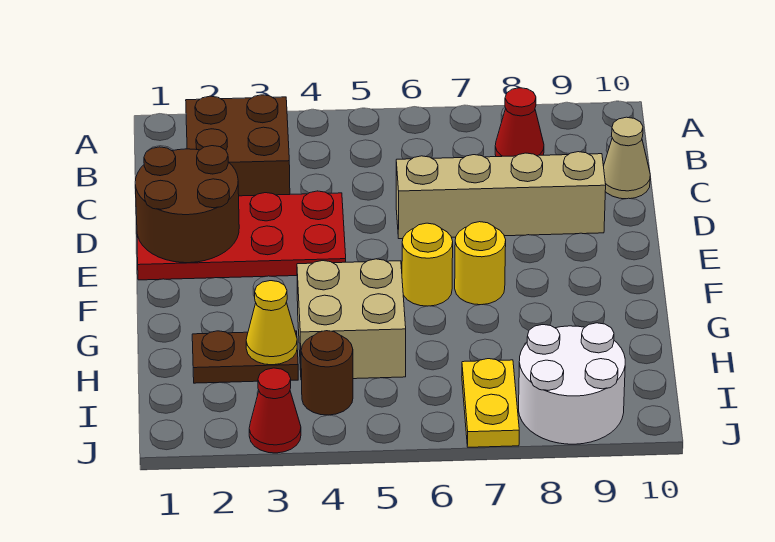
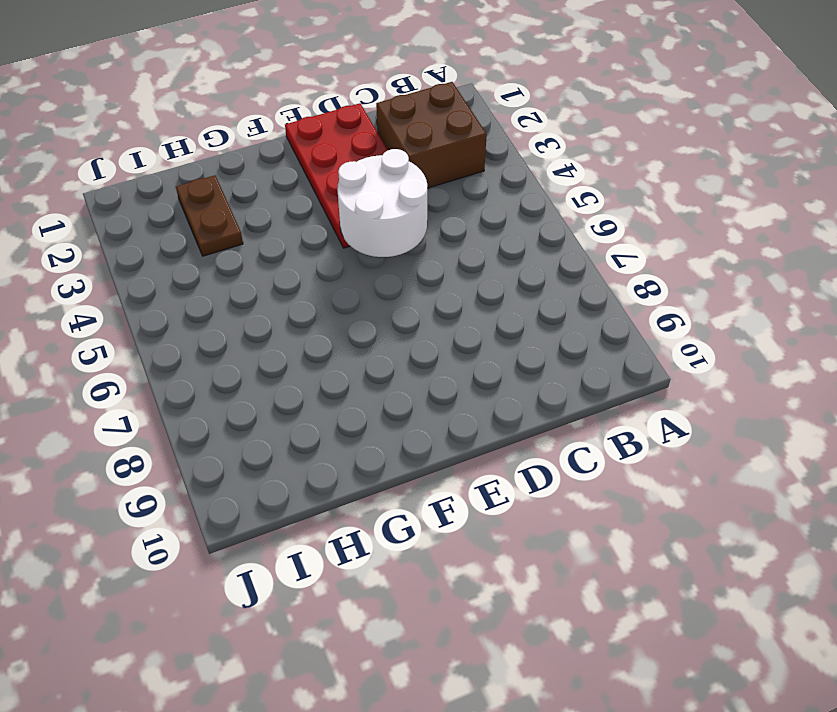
white 2x2 round brick [337,149,427,257] -> white 2x2 round brick moved to [519,323,625,444]
none -> red 1x1 cone [495,88,544,157]
none -> tan 1x1 cone [604,117,650,199]
none -> tan 1x4 brick [396,152,606,239]

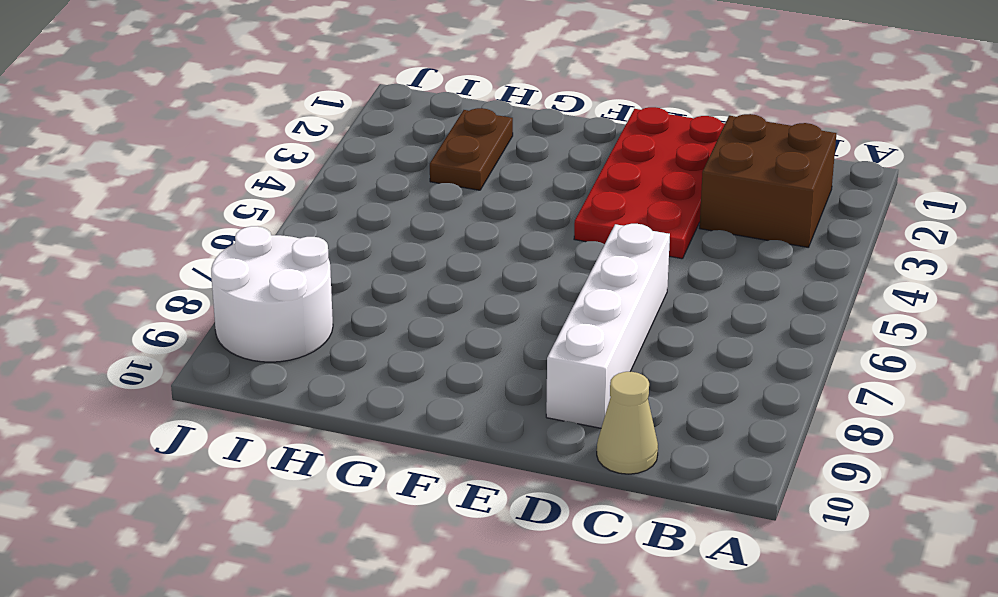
white 1x4 brick [546,224,670,428] -> tan 1x4 brick [396,152,606,239]
none -> red 1x1 cone [495,88,544,157]
none -> yellow 1x1 round brick [402,223,453,306]
none -> yellow 1x1 round brick [455,222,506,305]

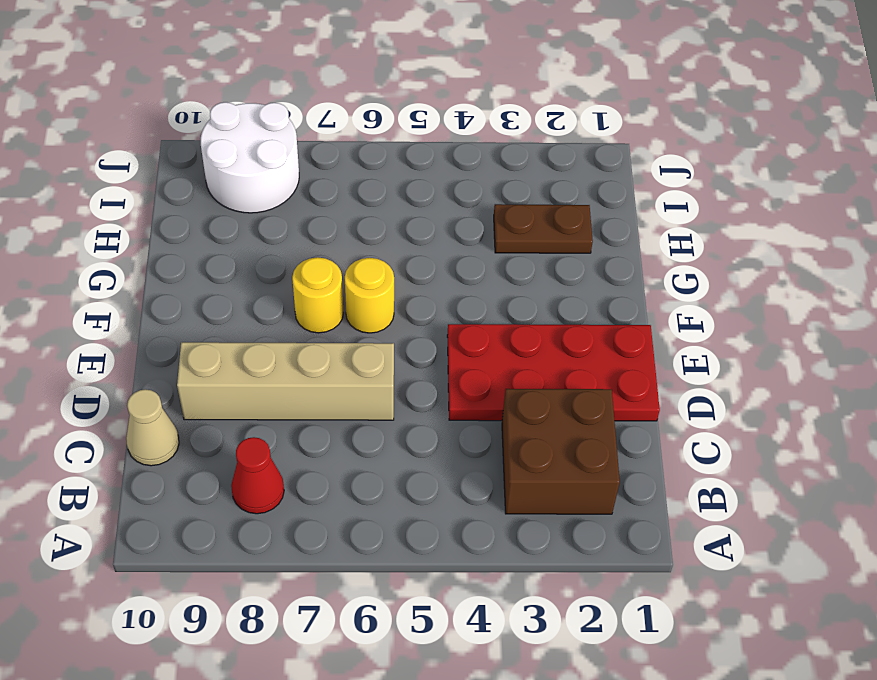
none -> tan 2x2 brick [297,259,406,380]
none -> brown 1x1 round brick [301,331,353,415]
none -> yellow 1x2 plate [462,359,519,447]

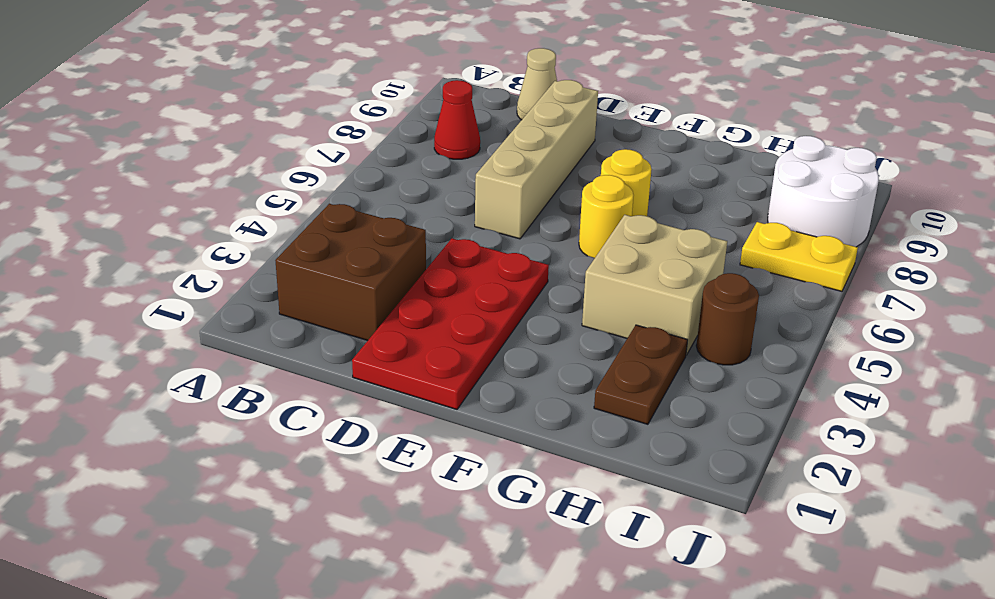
none -> red 1x1 cone [249,368,301,453]
none -> brown 2x2 round brick [135,146,239,263]
none -> yellow 1x1 cone [246,281,297,365]

